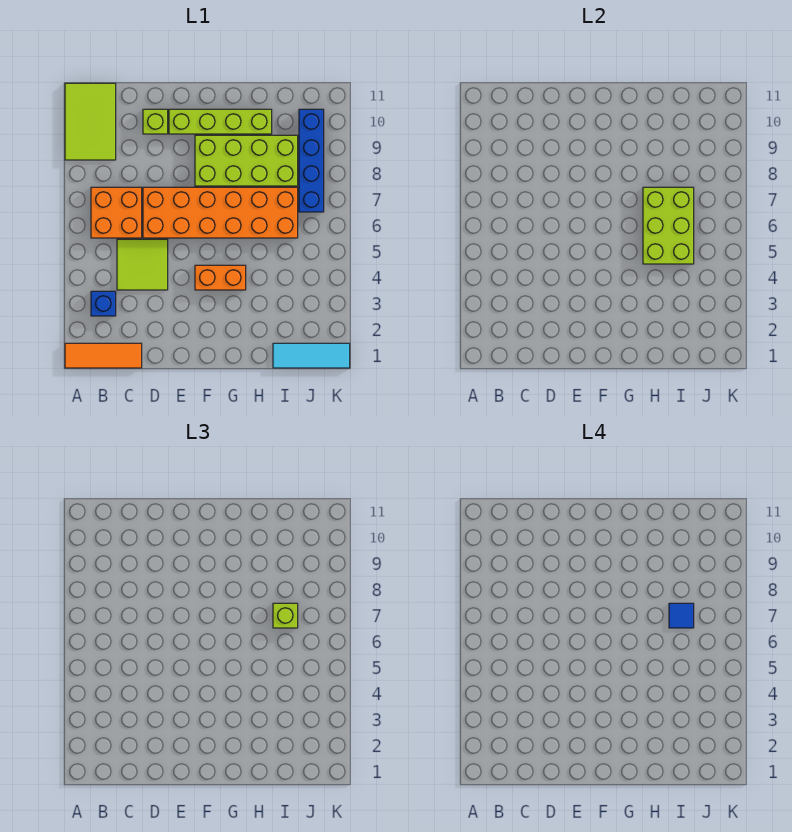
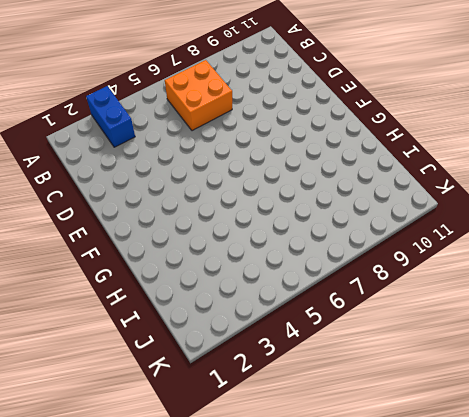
blue 1x2 brick [86,86,135,147] -> blue 1x1 brick [91,291,116,316]
none -> orange 1x3 tile [65,343,142,368]
none -> lime 2x3 tile [65,83,116,160]
none -> lime 2x2 tile [117,239,168,290]

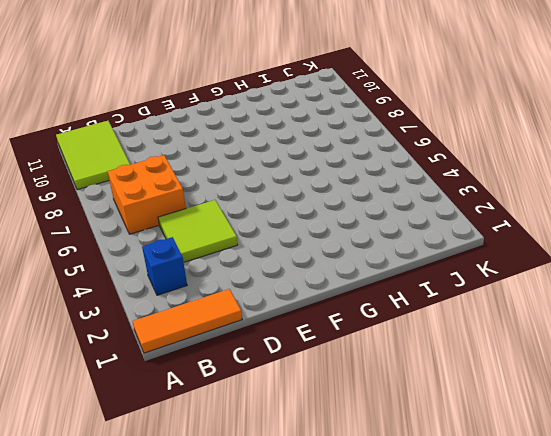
none -> orange 2x6 brick [143,187,298,238]
none -> lime 1x1 brick [143,109,168,134]
none -> lime 1x4 brick [169,109,272,134]

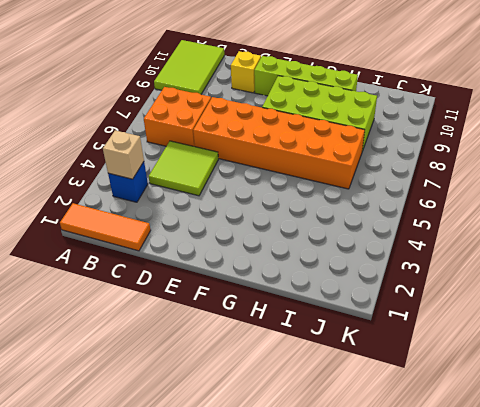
tan 1x1 brick [103,130,144,179] -> none
yellow 1x1 brick [231,51,261,93] -> lime 1x1 brick [143,109,168,134]
none -> orange 1x2 brick [195,265,246,290]
none -> cyan 1x3 tile [273,343,350,368]
none -> blue 1x4 brick [299,109,324,212]

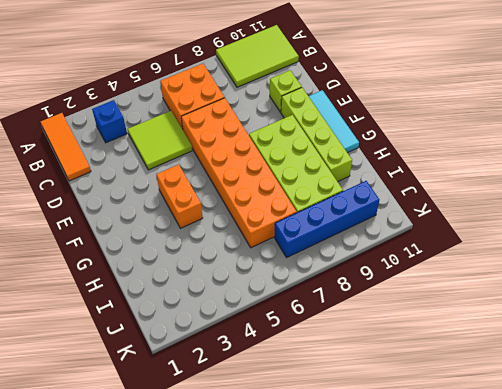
cyan 1x3 tile [309,90,359,153] -> cyan 1x3 tile moved to [273,343,350,368]
none -> lime 2x3 brick [643,187,694,264]
none -> lime 1x1 brick [273,603,298,628]
none -> blue 1x1 tile [669,603,694,628]

